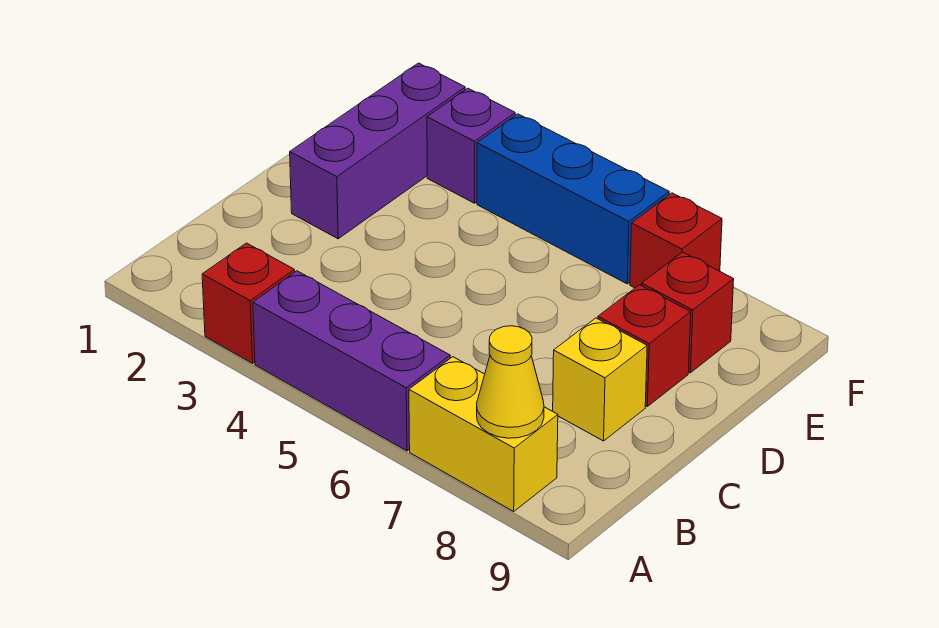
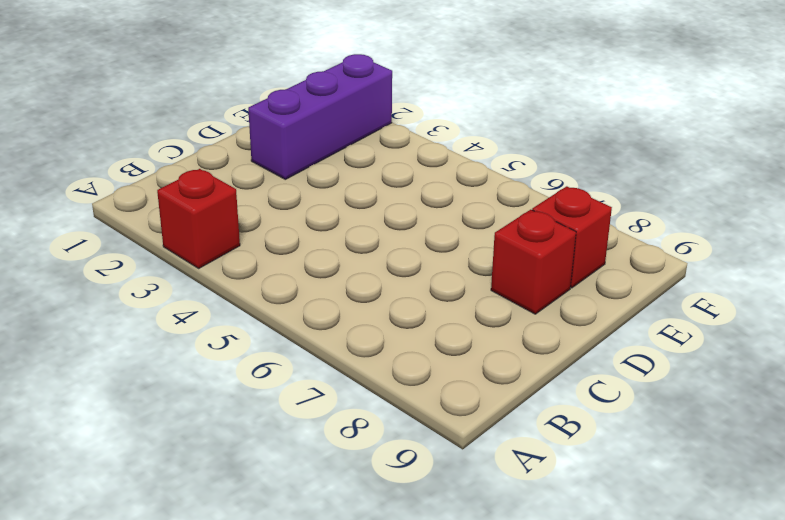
none -> purple 1x3 brick [253,271,450,451]
none -> yellow 1x2 brick [409,357,558,511]

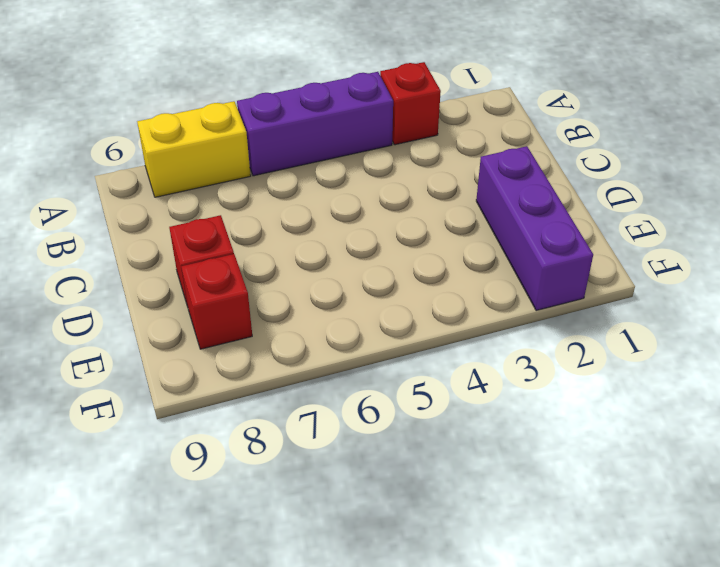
none -> yellow 1x1 brick [553,318,647,441]
none -> purple 1x1 brick [427,88,515,203]

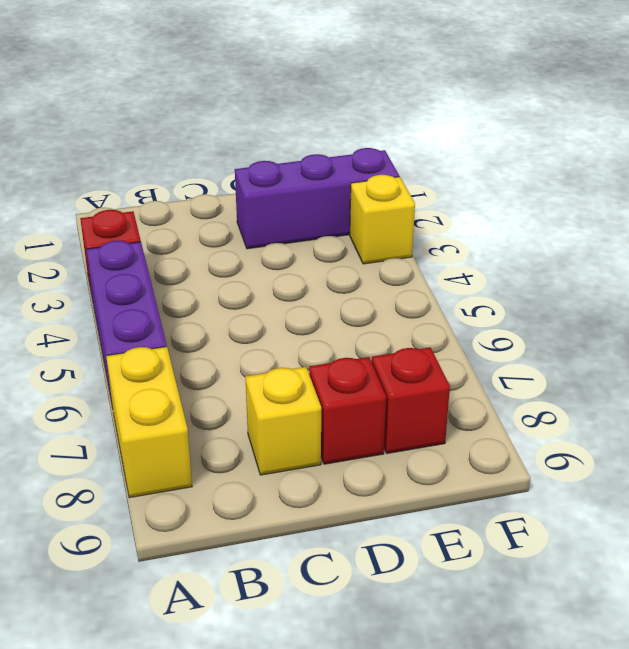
yellow 1x1 brick [350,175,415,264] -> purple 1x1 brick [427,88,515,203]
none -> blue 1x3 brick [477,114,669,284]
none -> red 1x1 brick [630,193,722,288]

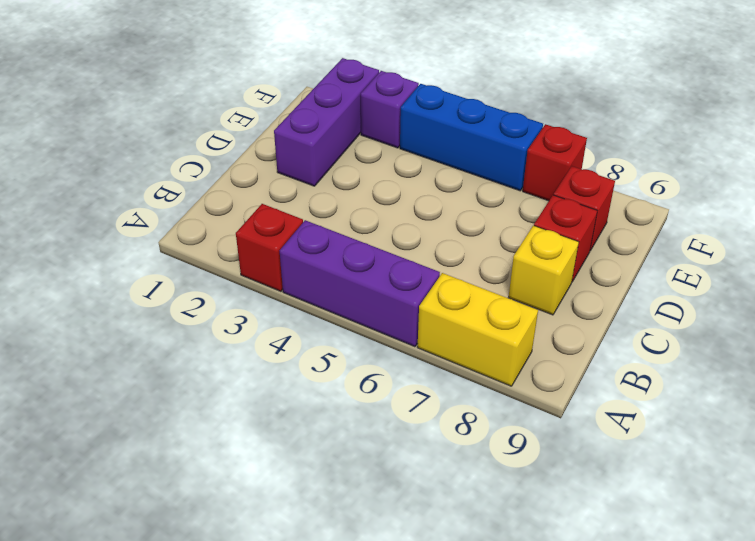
none -> yellow 1x1 cone [477,326,544,438]

